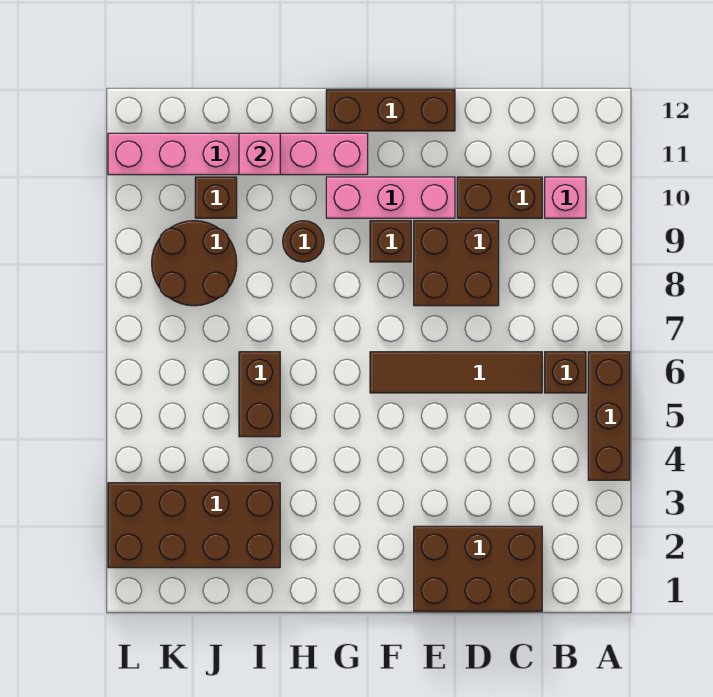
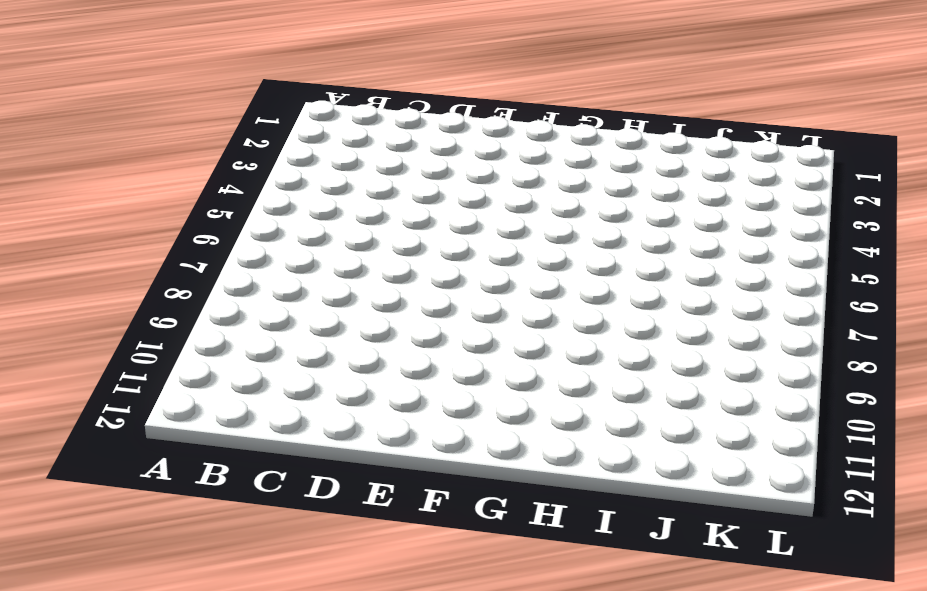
none -> brown 1x3 brick [588,352,630,480]
none -> brown 1x1 brick [545,352,586,393]
none -> pink 1x1 brick [545,177,586,218]

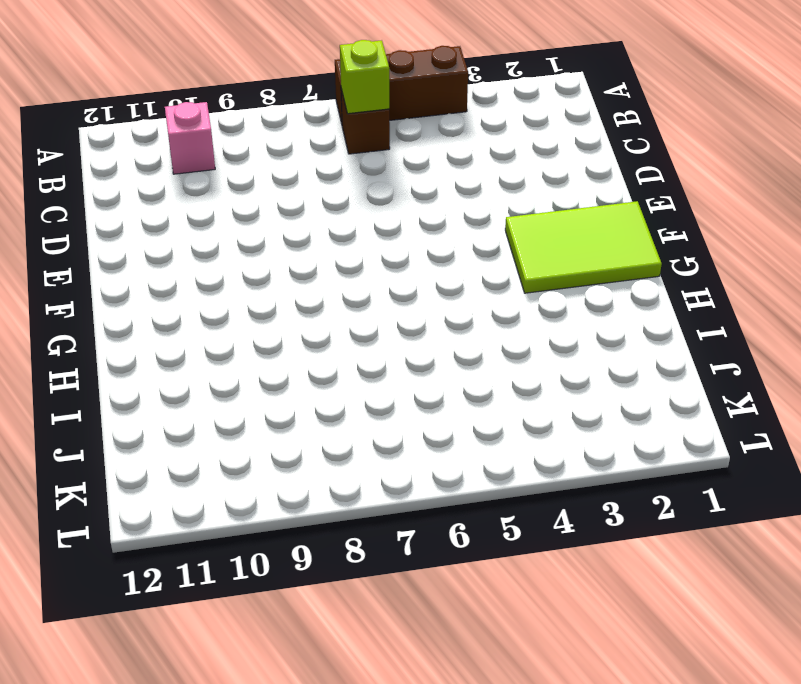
lime 1x1 brick [340,40,389,114] -> none
lime 2x3 tile [505,201,662,293] -> none
none -> brown 2x3 brick [414,526,542,611]
none -> brown 1x4 tile [370,352,542,393]
none -> brown 1x2 brick [457,177,542,218]

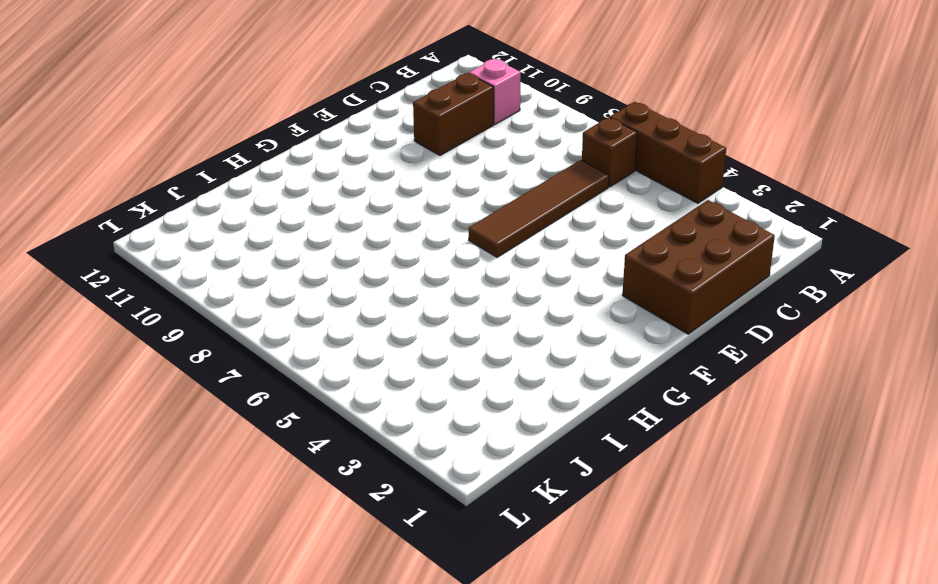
none -> brown 2x2 brick [414,221,499,306]
none -> pink 1x3 brick [326,177,455,218]
none -> brown 1x3 brick [326,90,455,131]

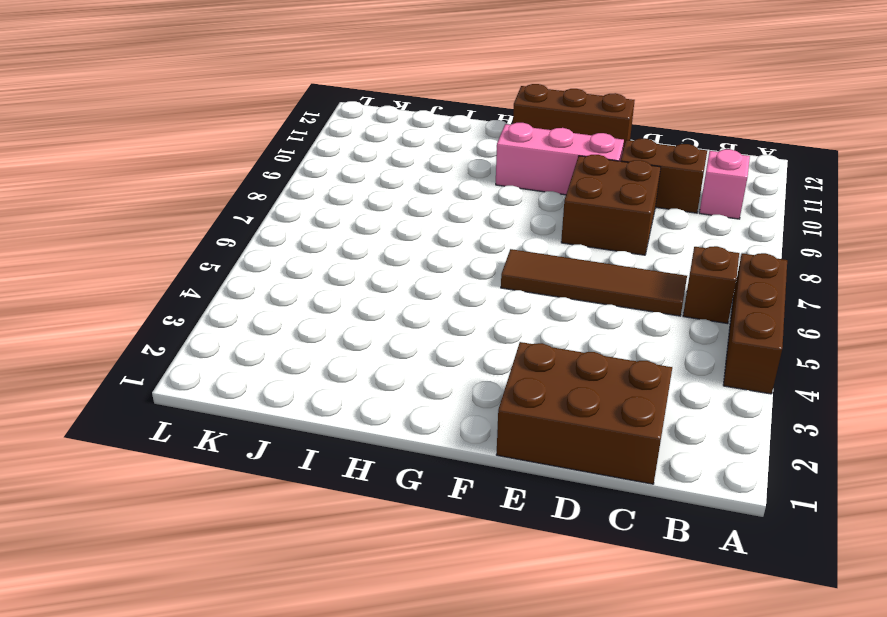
none -> brown 1x1 brick [370,221,411,262]
none -> pink 1x6 brick [108,133,368,175]
none -> brown 1x1 round brick [283,221,324,262]

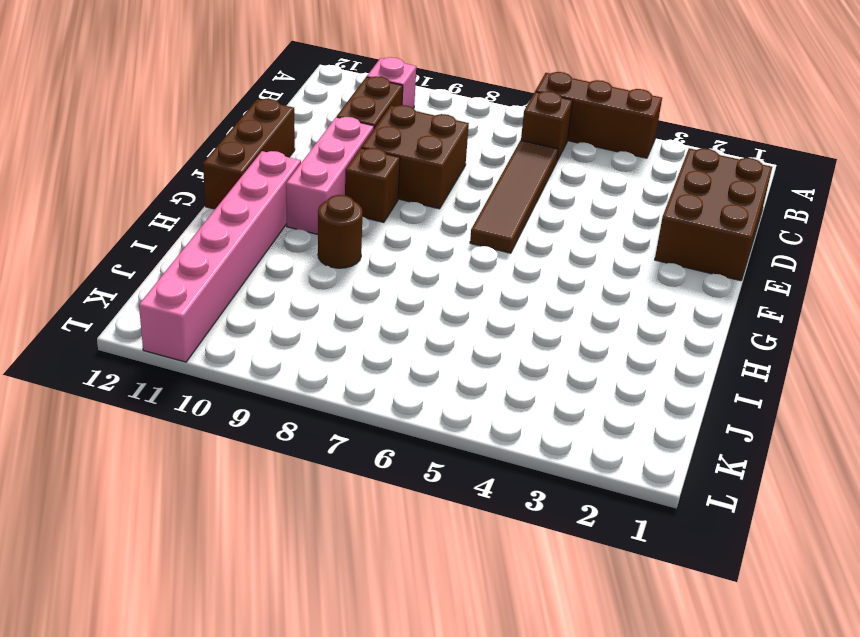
none -> brown 2x4 brick [108,483,280,568]
none -> brown 1x2 brick [239,352,280,437]
none -> brown 2x2 round brick [152,221,237,306]

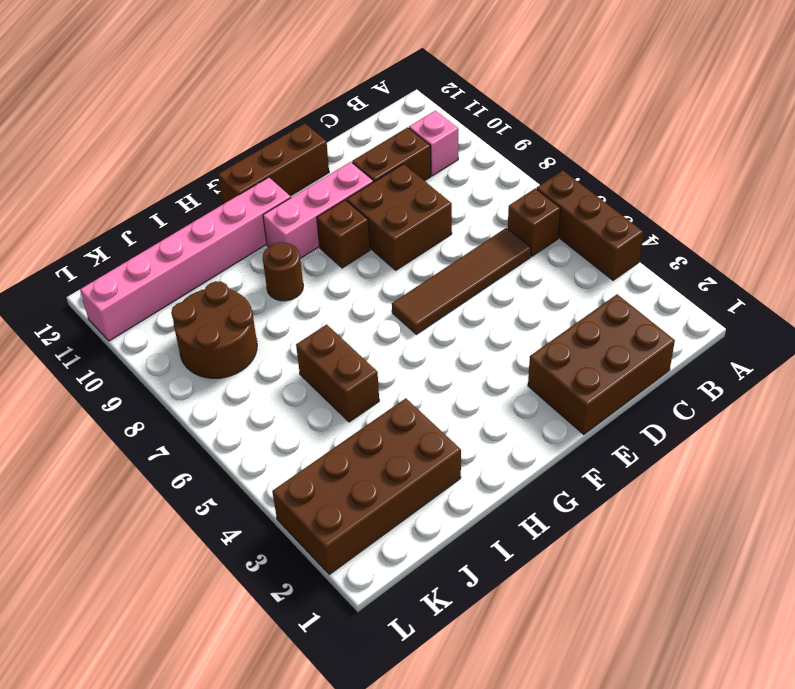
none -> brown 1x1 brick [195,177,237,218]
none -> pink 1x1 brick [239,133,280,175]

